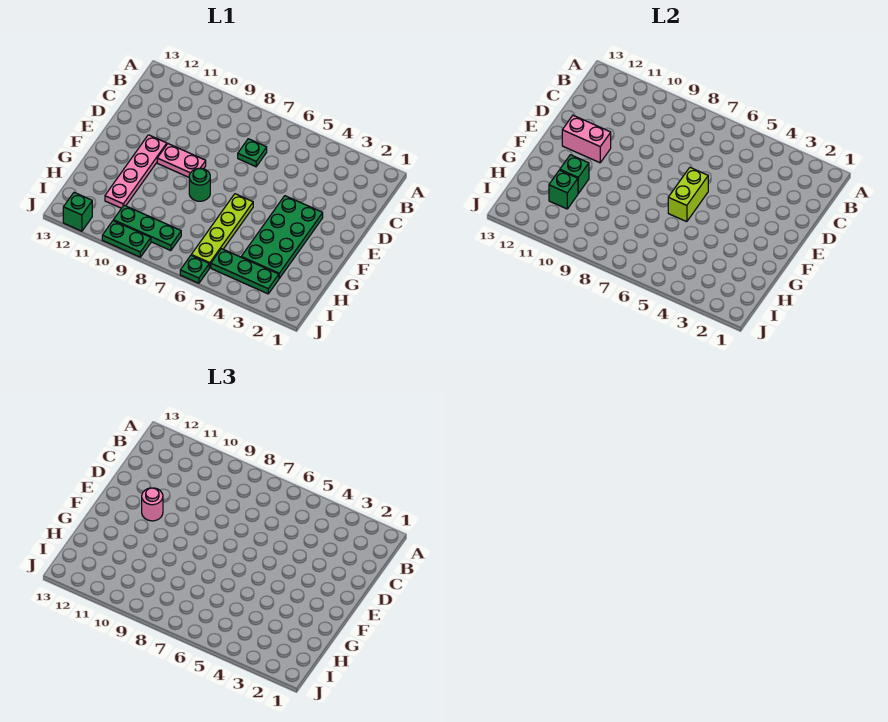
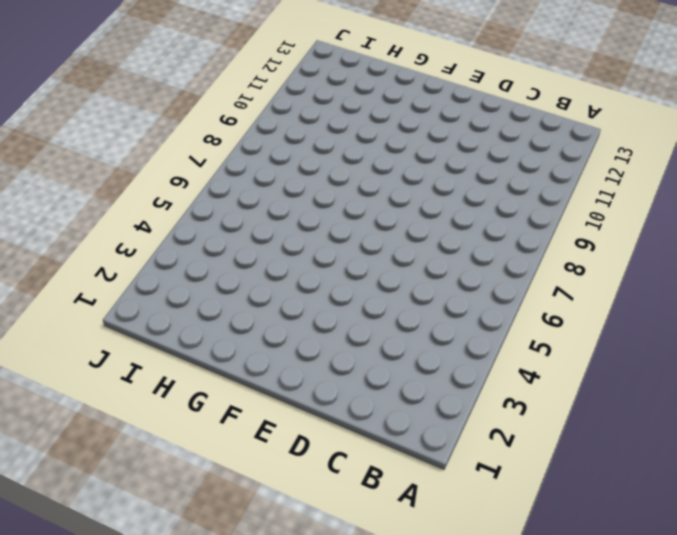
none -> green 1x1 plate [238,139,267,167]
none -> green 2x4 plate [242,196,323,278]
none -> pink 1x2 plate [157,144,206,177]

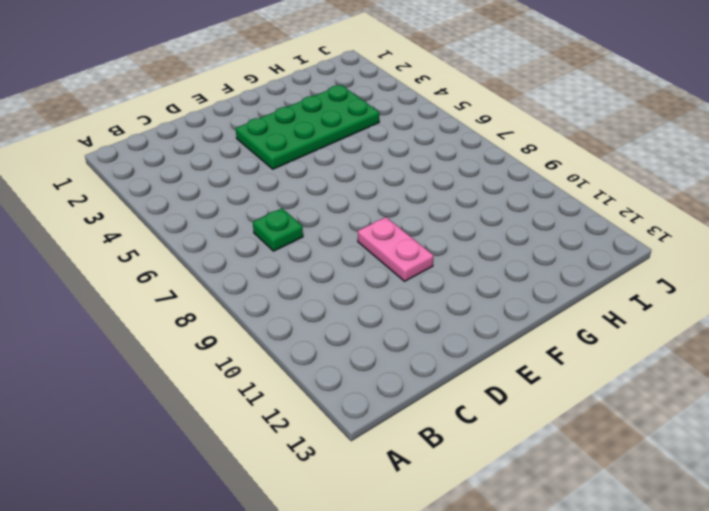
none -> pink 1x4 plate [105,135,167,208]
none -> lime 1x4 plate [191,194,253,268]
none -> green 1x1 round brick [189,168,210,201]

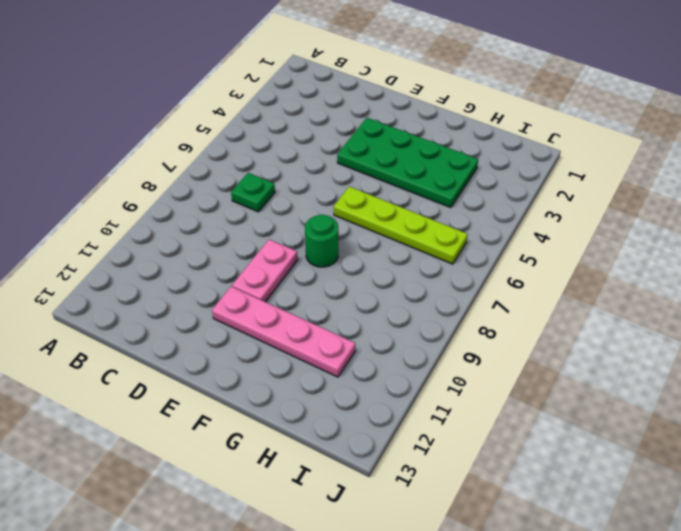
none -> green 1x3 plate [211,249,279,294]
none -> green 1x3 plate [113,205,181,251]
none -> green 1x1 plate [180,256,209,283]

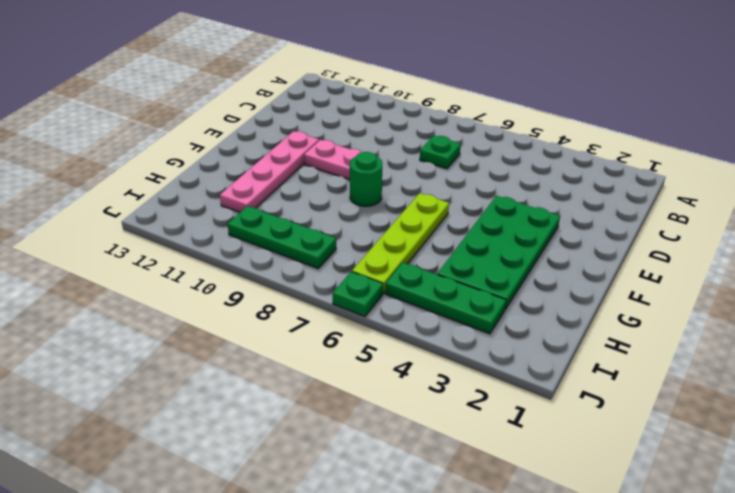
none -> green 1x2 plate [102,221,151,257]
none -> green 1x1 brick [63,192,92,231]
none -> lime 1x2 brick [668,168,708,222]

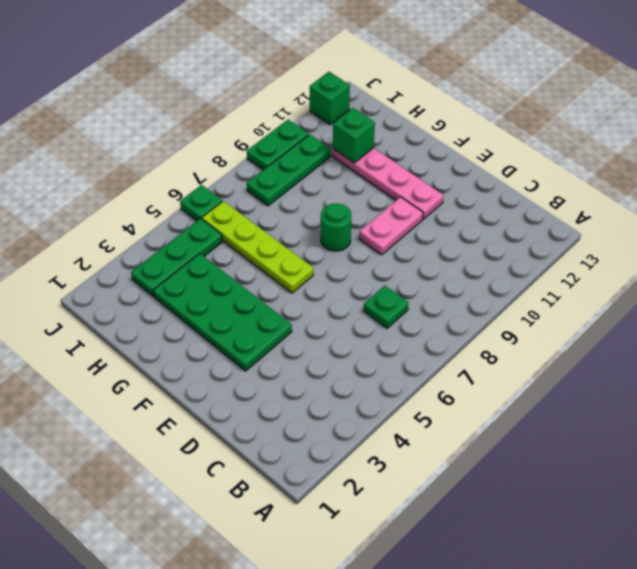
none -> lime 1x2 brick [668,168,708,222]
none -> pink 1x2 brick [562,115,611,163]
none -> green 1x1 brick [560,155,589,193]

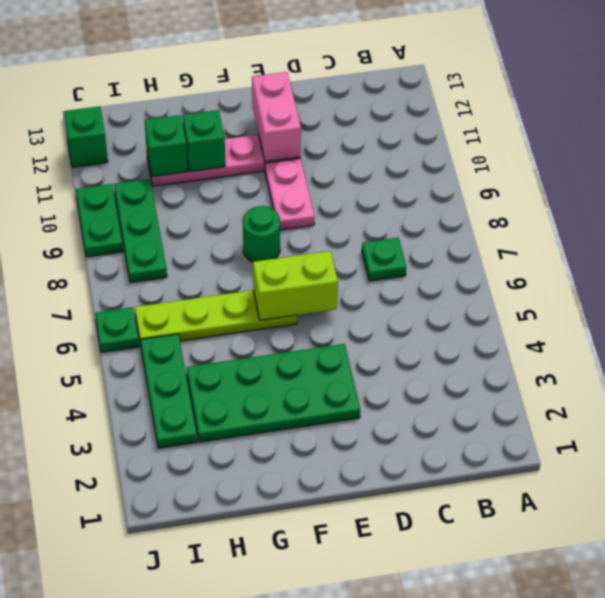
none -> pink 1x1 round brick [142,488,163,521]

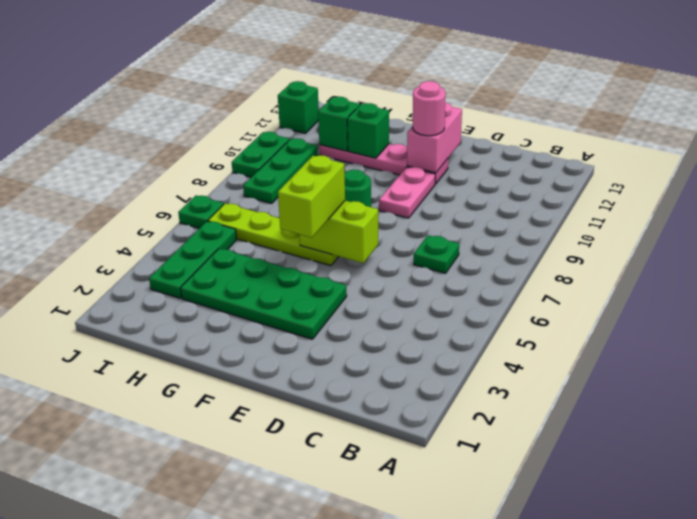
lime 1x2 brick [278,155,345,238] -> none

